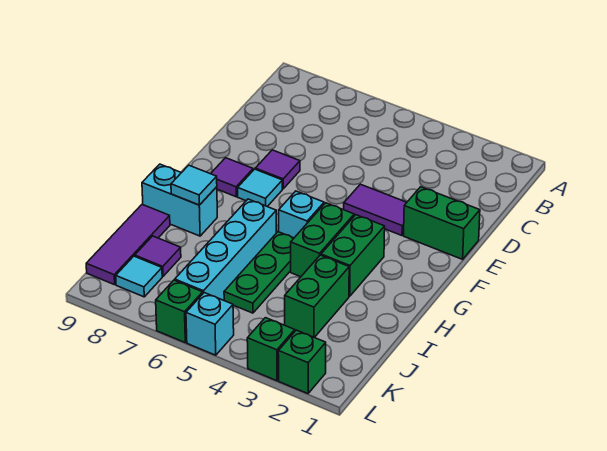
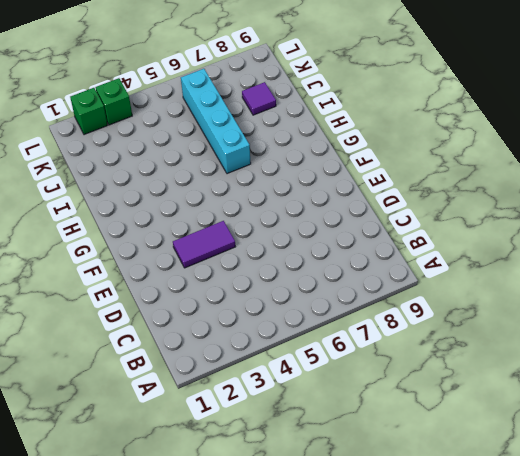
none -> green 1x2 brick [404,187,480,259]
none -> purple 1x1 tile [255,150,300,189]
none -> cyan 1x1 tile [238,169,282,206]

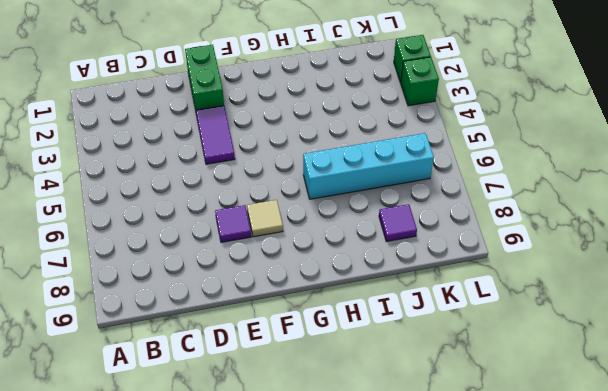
tan 1x1 tile [247,200,283,237] -> cyan 1x1 tile [238,169,282,206]
none -> purple 1x1 tile [211,158,253,197]
none -> green 1x2 brick [321,215,385,296]
none -> green 1x2 brick [291,203,354,277]

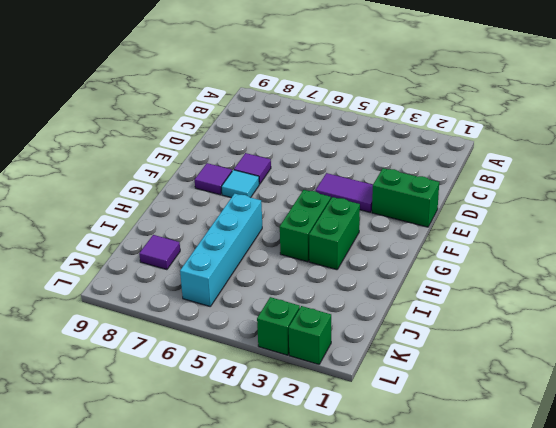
none -> cyan 1x1 brick [279,191,324,238]
none -> green 1x3 plate [224,232,294,313]
none -> cyan 1x2 brick [142,164,217,236]

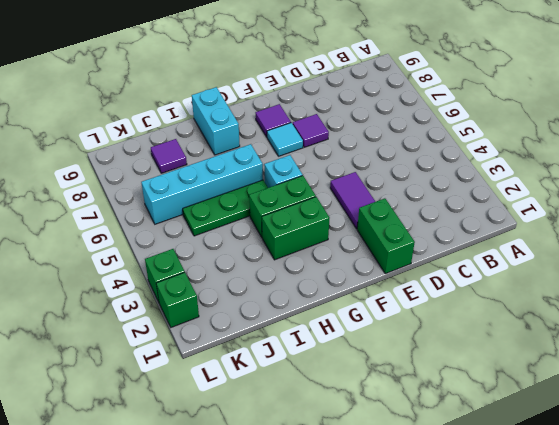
none -> green 1x2 brick [285,255,349,337]
none -> purple 1x3 tile [86,204,170,285]
none -> cyan 1x1 tile [116,256,162,297]

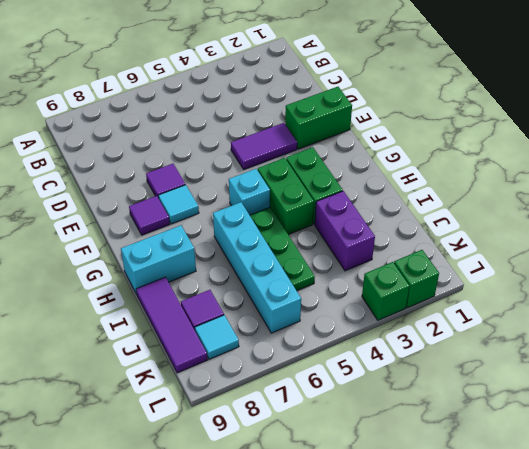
purple 1x2 brick [315,191,375,271] -> green 1x2 brick [285,255,349,337]
none -> cyan 1x1 brick [186,293,234,355]
none -> green 1x1 brick [156,280,203,342]
none -> cyan 1x1 tile [171,165,217,205]

